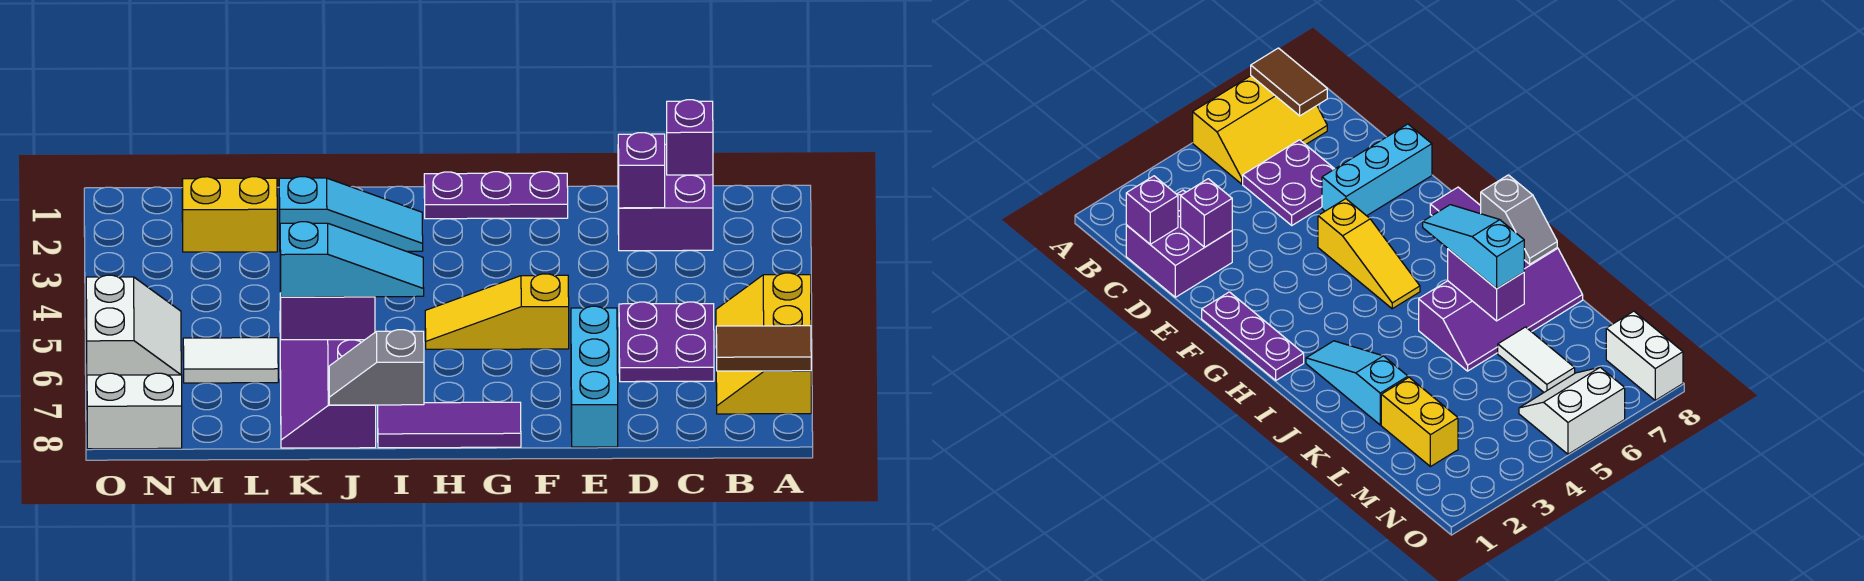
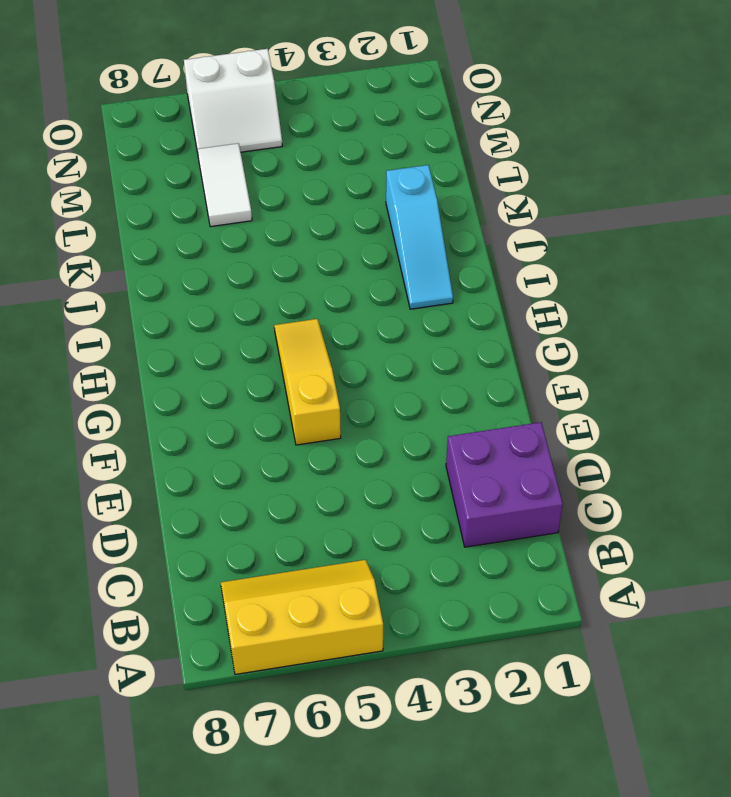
none -> purple 2x2 plate [619,302,714,382]
none -> cyan 1x3 brick [571,306,618,447]
none -> purple 1x3 plate [424,172,568,219]

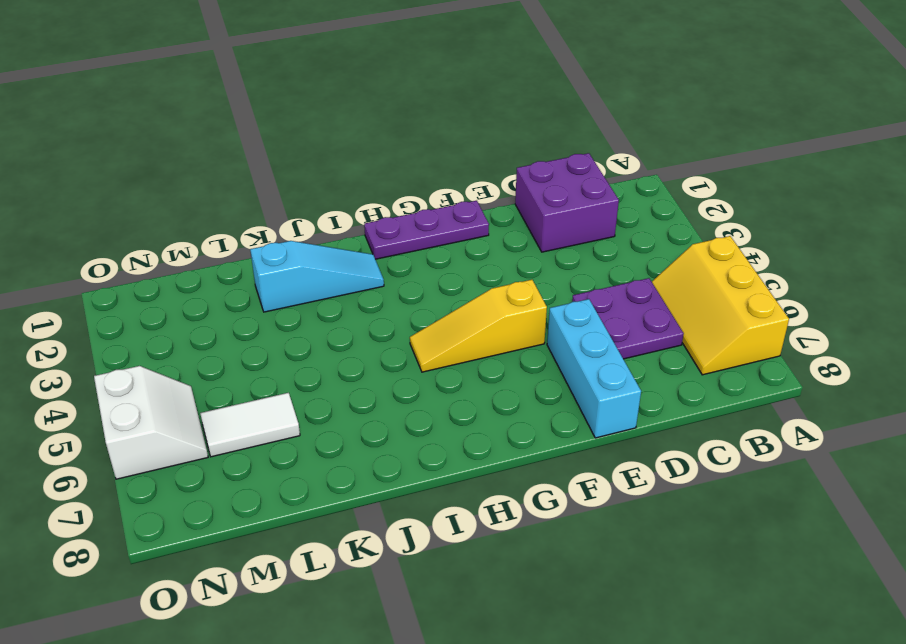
none -> purple 1x3 tile [378,402,521,448]
none -> purple 2x4 slope [280,336,376,448]
none -> yellow 1x2 brick [182,177,277,252]

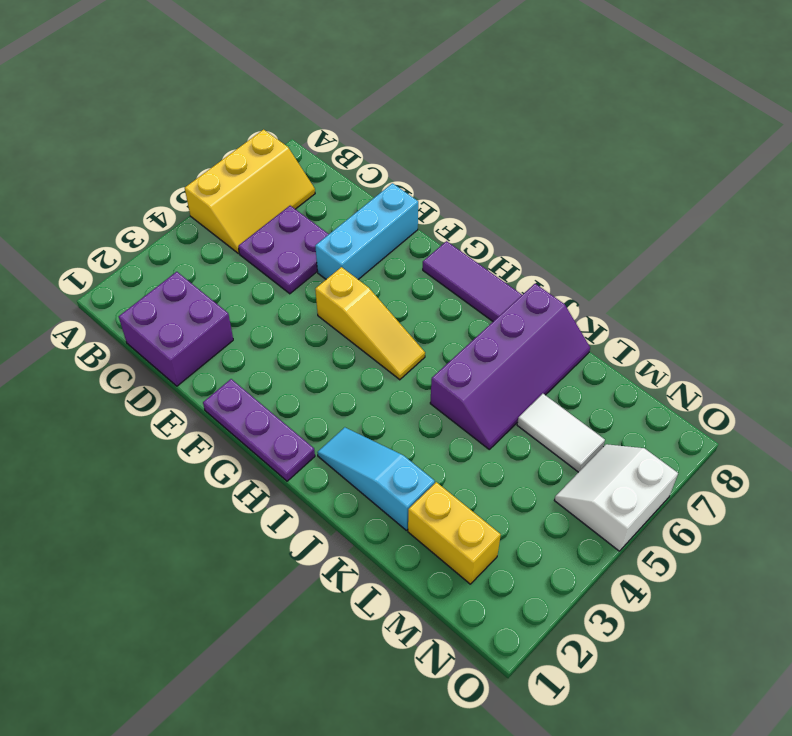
none -> white 1x2 brick [87,373,182,449]
none -> brown 1x2 tile [716,326,811,371]
none -> purple 1x1 brick [667,100,713,175]

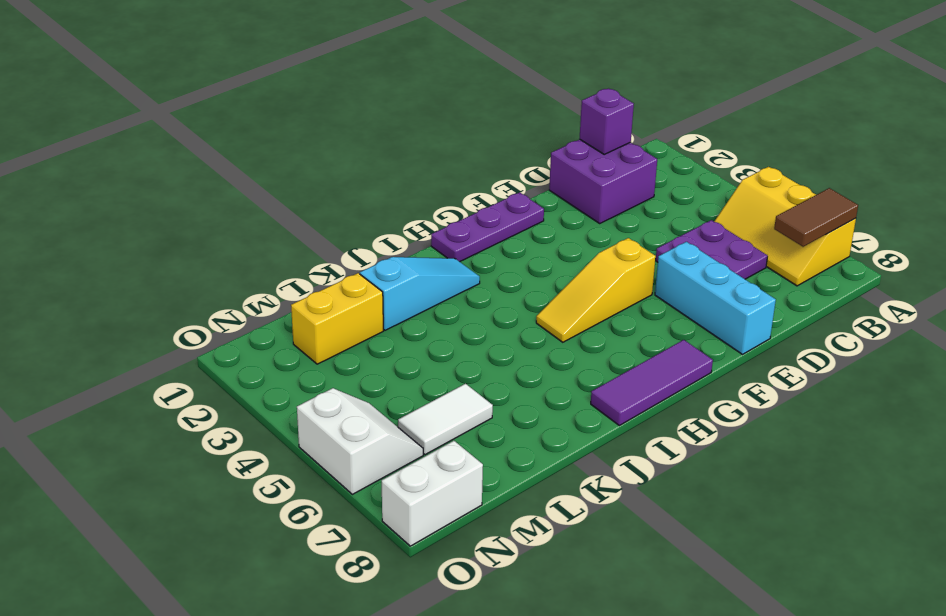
none -> purple 2x4 slope [280,336,376,448]
none -> purple 1x1 brick [618,133,665,208]
none -> grey 1x2 slope [329,330,424,405]

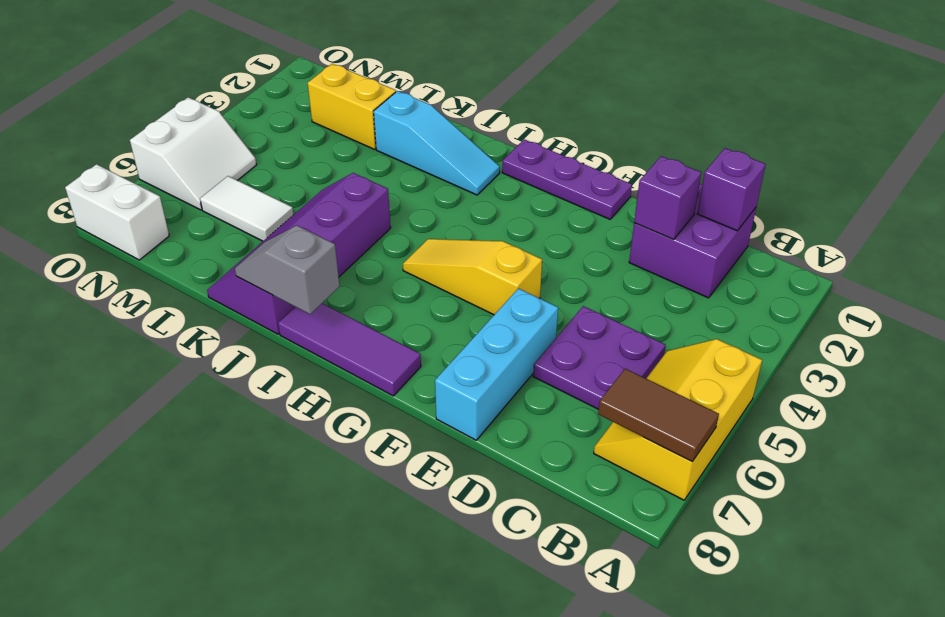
none -> purple 1x2 brick [280,293,375,340]
none -> cyan 1x3 slope [280,222,424,297]

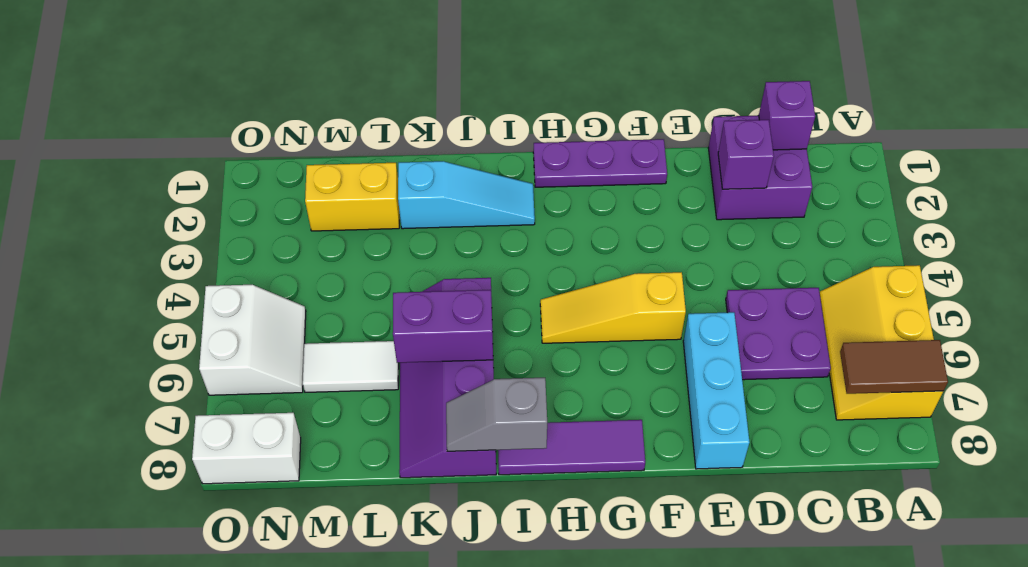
none -> cyan 1x3 slope [280,222,424,297]

